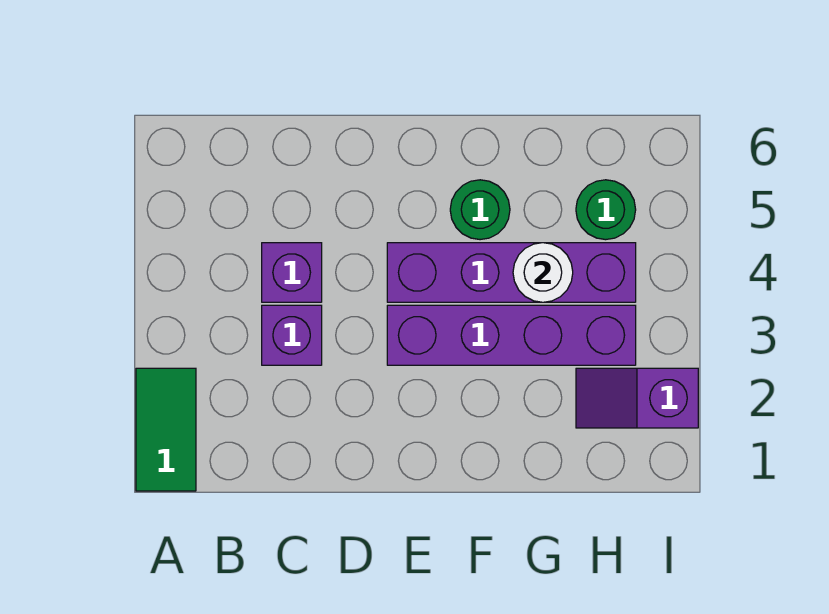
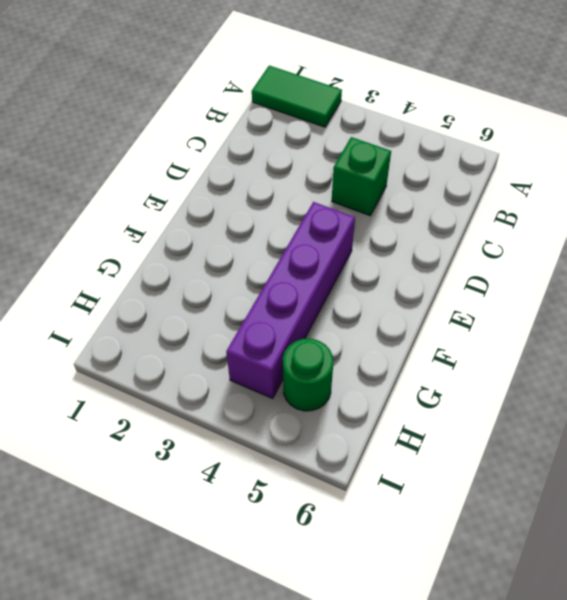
green 1x1 brick [332,137,391,216] -> purple 1x1 brick [262,243,322,302]
none -> purple 1x1 brick [262,305,322,365]
none -> purple 1x4 brick [387,305,636,365]

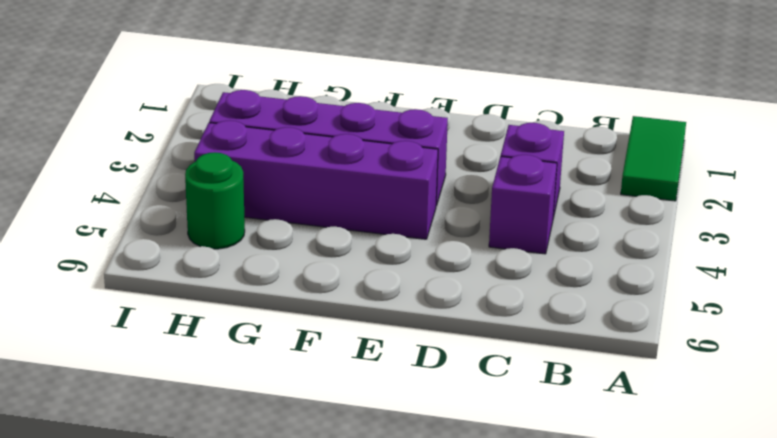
none -> green 1x1 round brick [450,180,510,240]
none -> purple 1x2 slope [576,368,698,428]

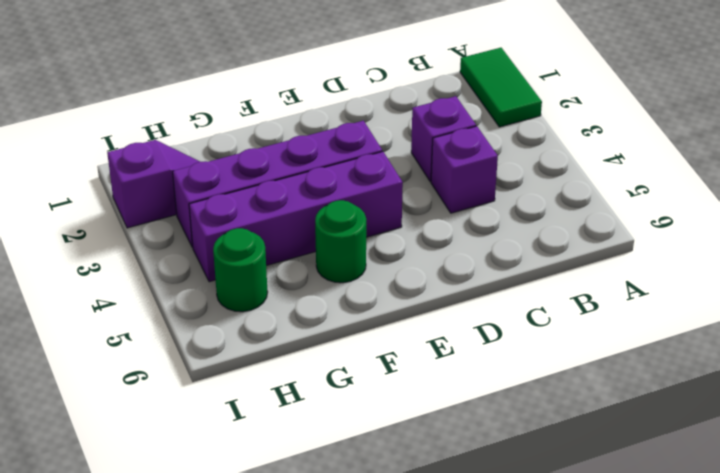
none -> white 1x1 round brick [513,243,573,302]

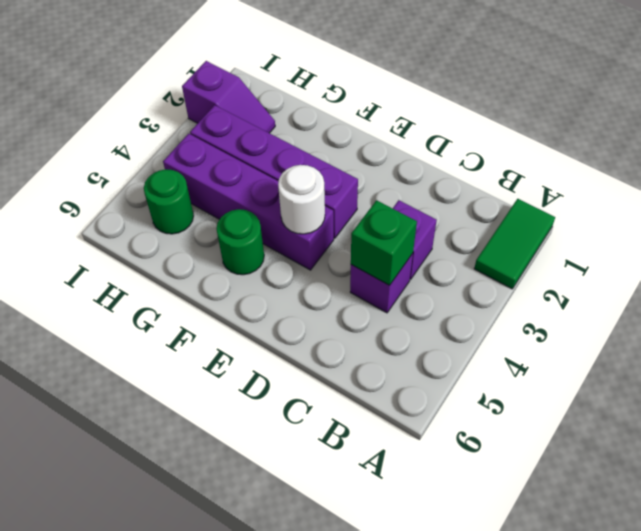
green 1x1 brick [351,200,417,285] -> none
white 1x1 round brick [278,165,325,234] -> white 1x1 round brick moved to [513,243,573,302]

